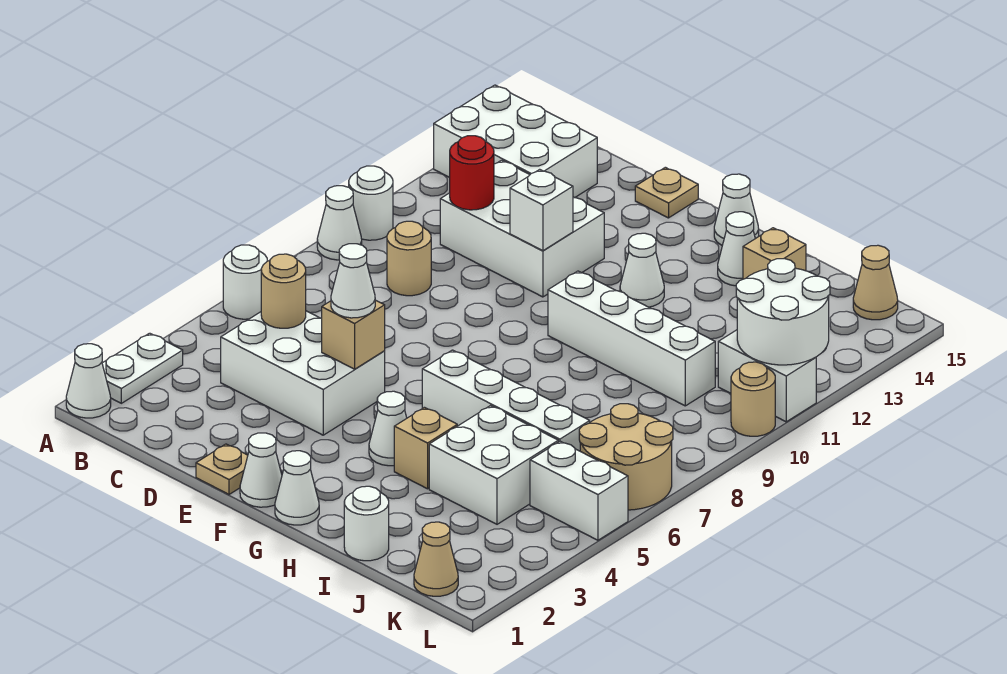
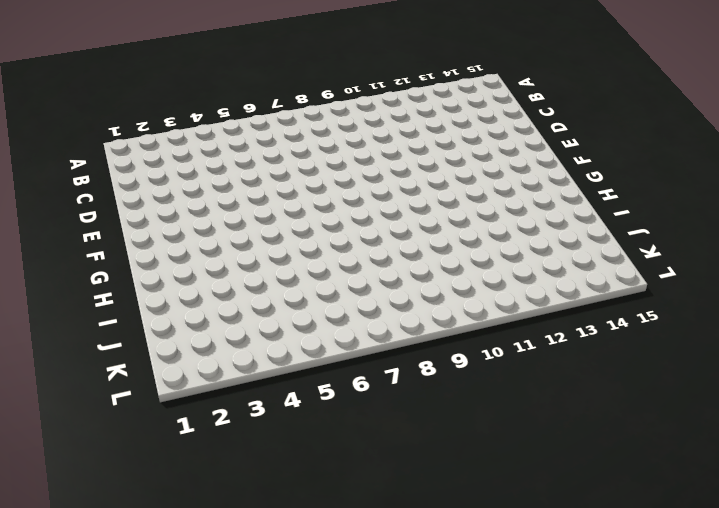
none -> white 1x1 cone [66,344,111,418]
none -> white 1x2 plate [102,333,183,403]
none -> white 1x1 round brick [223,245,267,319]
none -> white 1x1 cone [317,186,362,260]

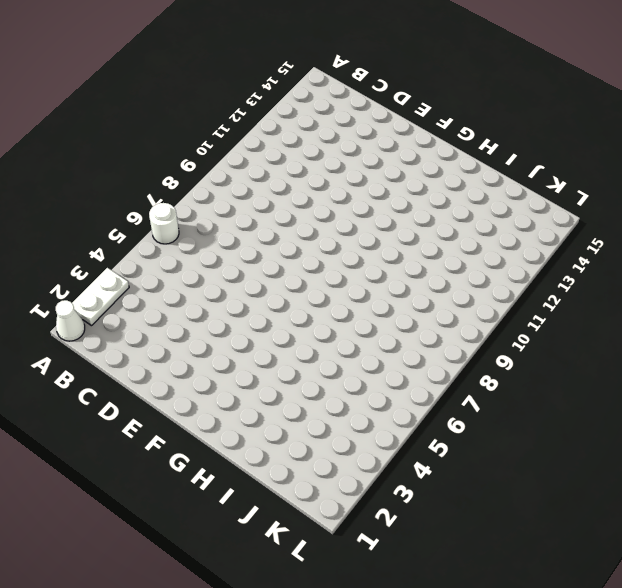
none -> white 1x1 cone [317,186,362,260]
none -> white 1x1 round brick [349,166,393,240]
none -> white 2x3 brick [434,85,597,198]
none -> white 2x3 brick [221,311,385,435]

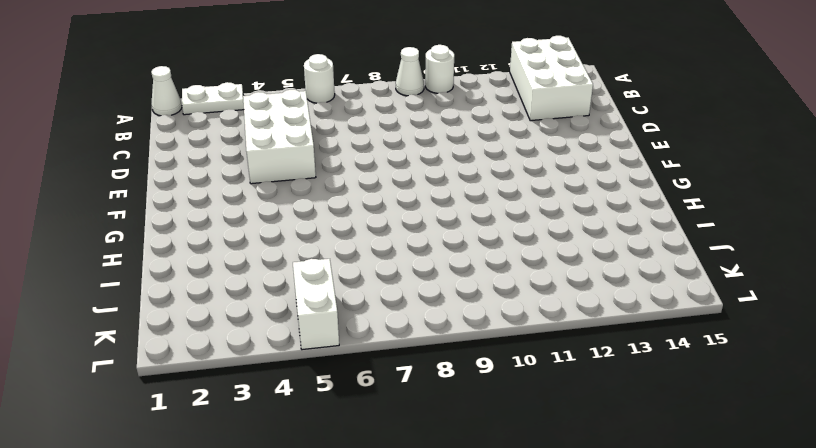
none -> tan 1x1 round brick [387,221,431,296]
none -> white 2x3 brick [440,160,604,297]
none -> tan 1x1 plate [196,444,248,494]
none -> tan 1x1 plate [635,167,698,218]

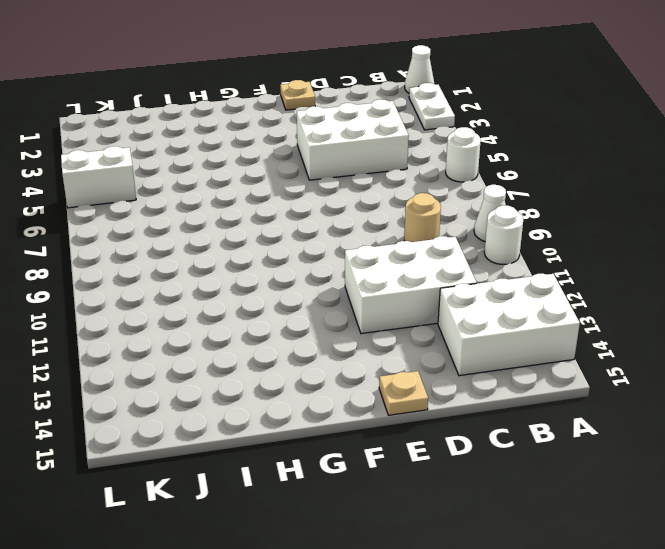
none -> white 1x1 cone [240,433,282,507]
none -> white 1x1 cone [275,451,319,525]
none -> white 1x1 cone [369,391,407,466]
none -> white 1x4 brick [422,350,590,451]

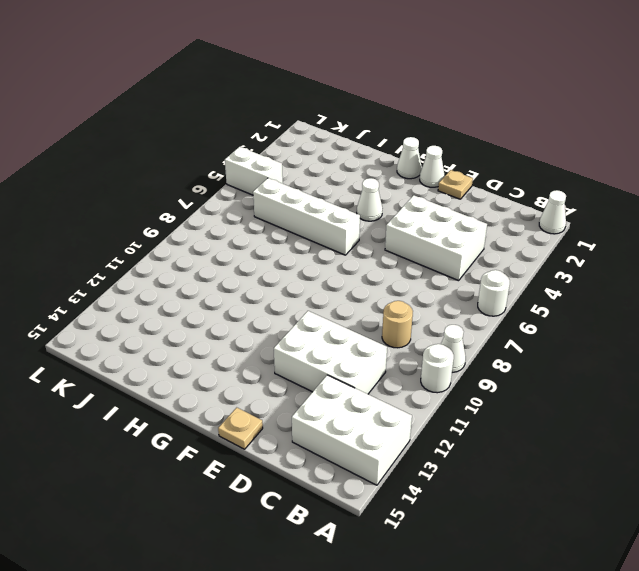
none -> white 1x2 plate [102,333,183,403]
none -> white 1x4 brick [548,271,715,406]
none -> white 1x1 cone [620,233,664,307]
none -> white 1x1 cone [714,174,759,245]

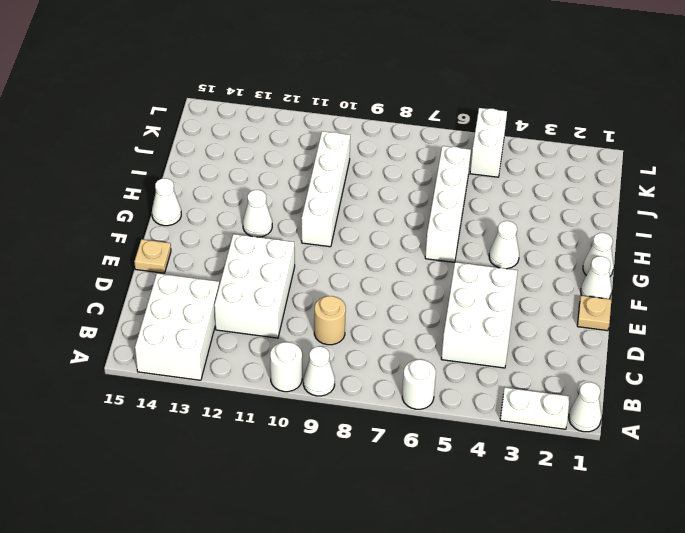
none -> tan 1x1 brick [394,407,457,489]
none -> white 1x1 cone [718,212,755,286]
none -> white 1x1 round brick [344,486,389,561]
none -> white 2x2 brick [429,406,558,524]

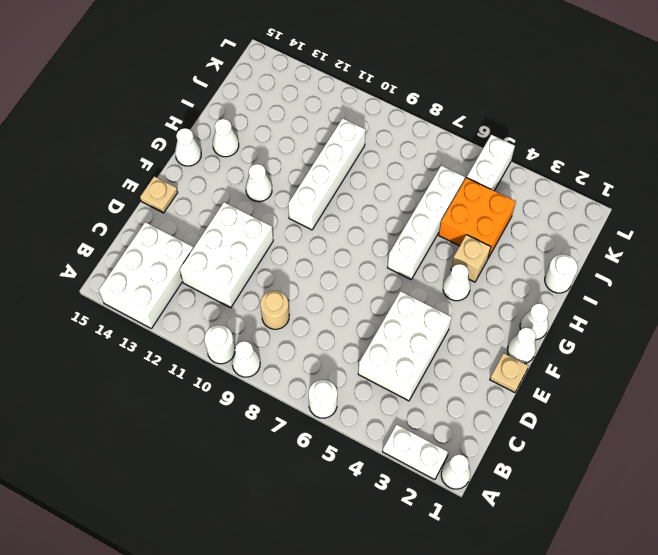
orange 2x2 brick [439,178,516,258] -> white 2x2 brick [429,406,558,524]
none -> tan 1x1 brick [743,228,806,279]
none -> tan 1x1 cone [414,522,458,596]
none -> tan 2x2 round brick [579,404,673,510]
none -> white 1x2 brick [718,330,816,422]

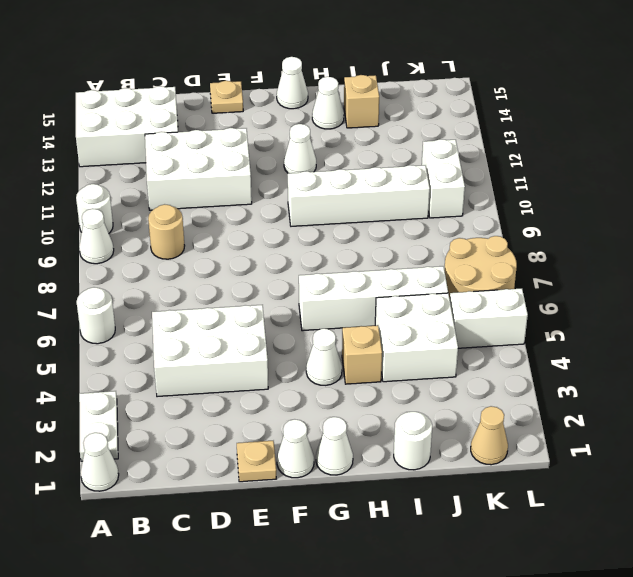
white 1x2 brick [422,139,465,218] -> white 1x2 brick turned to [718,330,816,422]
none -> tan 1x1 cone [853,245,898,320]
none -> tan 1x1 round brick [731,362,775,436]
none -> tan 1x1 round brick [261,254,306,328]
none -> red 1x1 round brick [450,136,494,210]

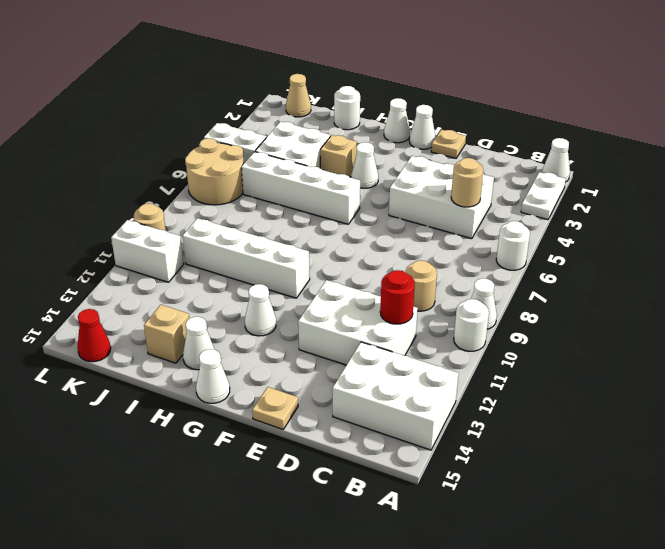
red 1x1 cone [77,309,111,362] -> tan 1x1 cone [853,245,898,320]
none -> tan 1x1 brick [322,300,385,369]
none -> white 1x1 brick [510,169,573,251]
none -> white 2x2 round brick [736,258,830,365]
none -> white 1x1 cone [331,244,375,318]

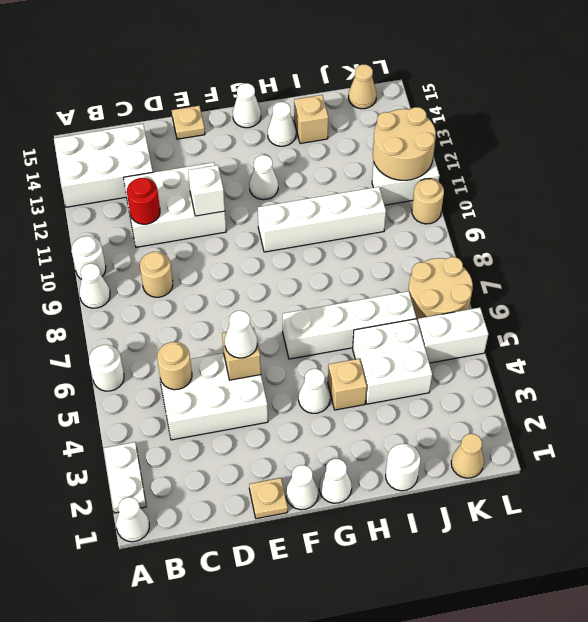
tan 2x2 round brick [373,107,436,180] -> white 2x2 round brick [736,258,830,365]

